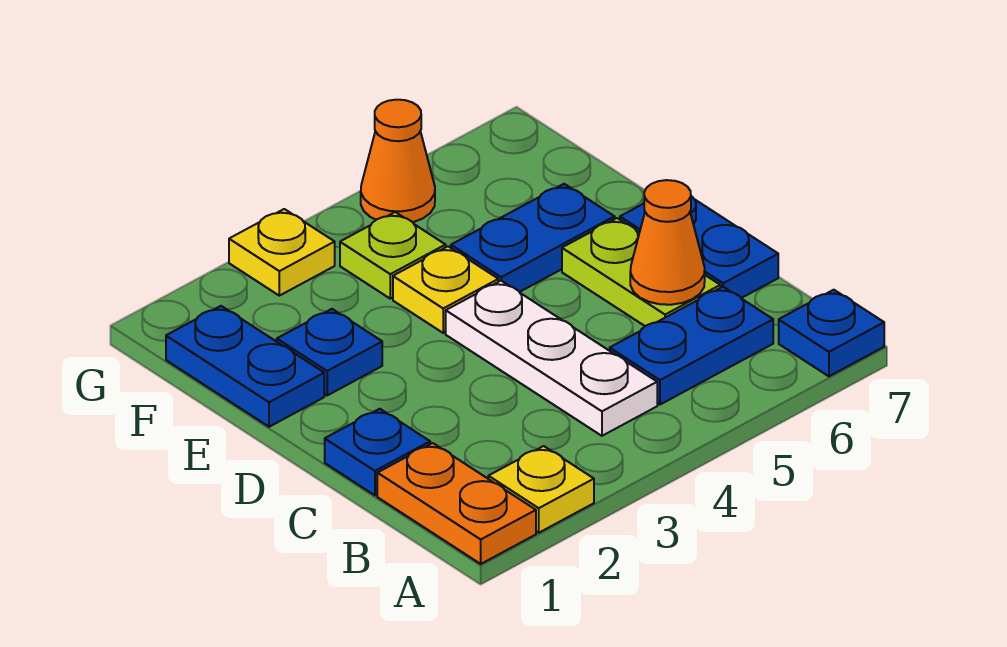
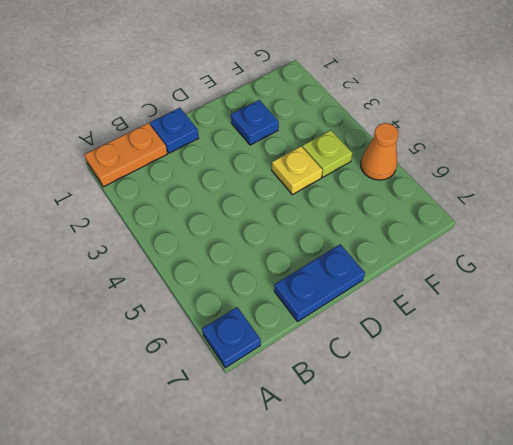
none -> yellow 1x1 plate [488,446,594,533]
none -> white 1x3 plate [446,281,657,436]
none -> blue 1x2 plate [610,287,773,405]

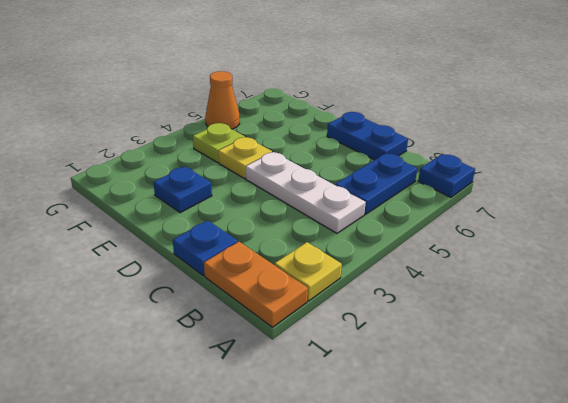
none -> lime 1x2 plate [562,218,720,326]
none -> blue 1x2 plate [166,306,324,427]
none -> blue 1x2 plate [451,184,615,292]

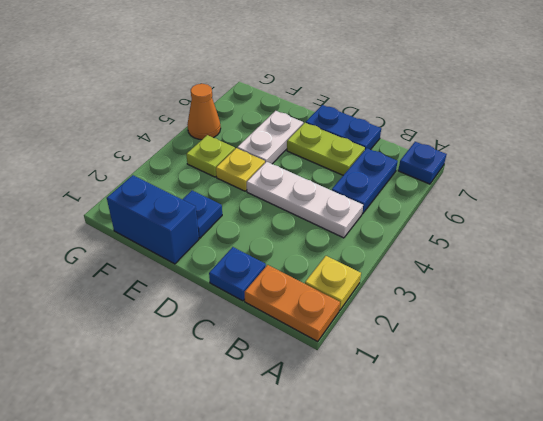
blue 1x2 brick [107,175,199,264] -> blue 1x2 plate [166,306,324,427]
white 1x2 plate [237,111,303,164] -> blue 1x2 plate [451,184,615,292]
none -> yellow 1x1 plate [229,209,335,296]
none -> orange 1x1 cone [630,180,705,305]

